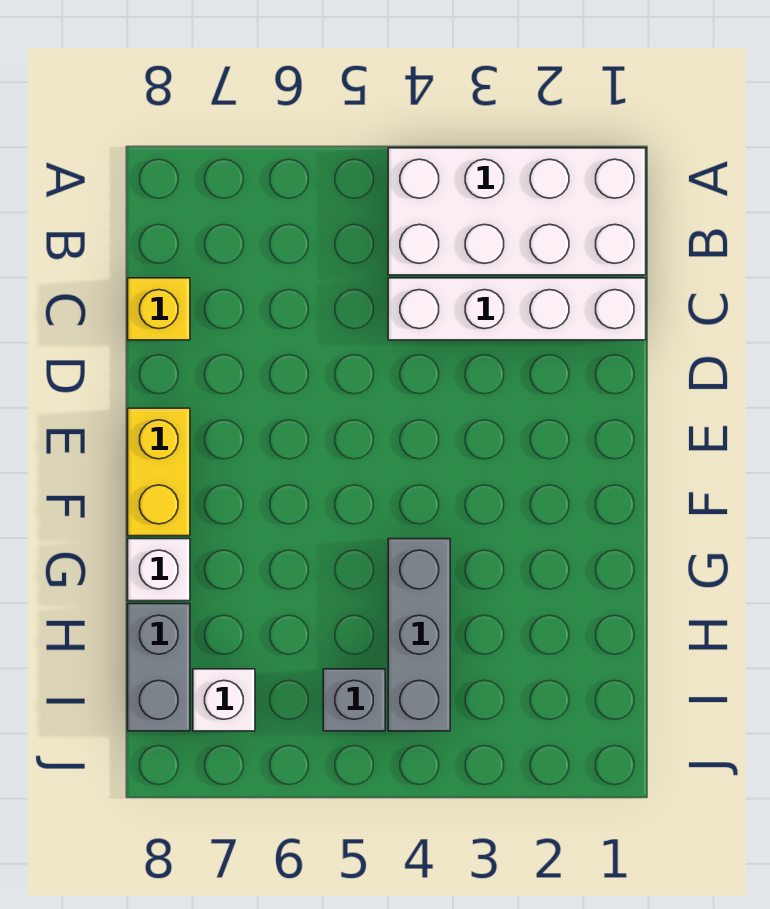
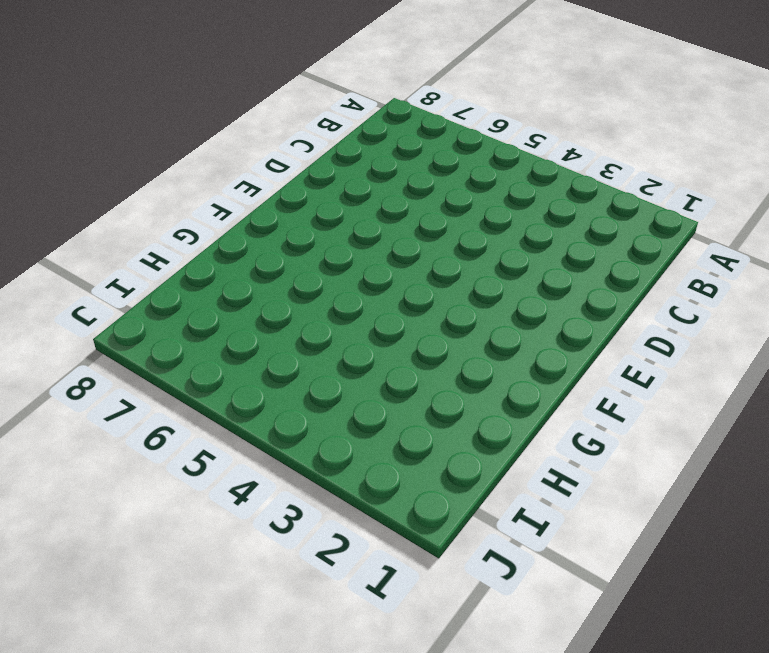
none -> white 2x4 brick [388,148,646,275]
none -> white 1x4 brick [388,278,646,340]

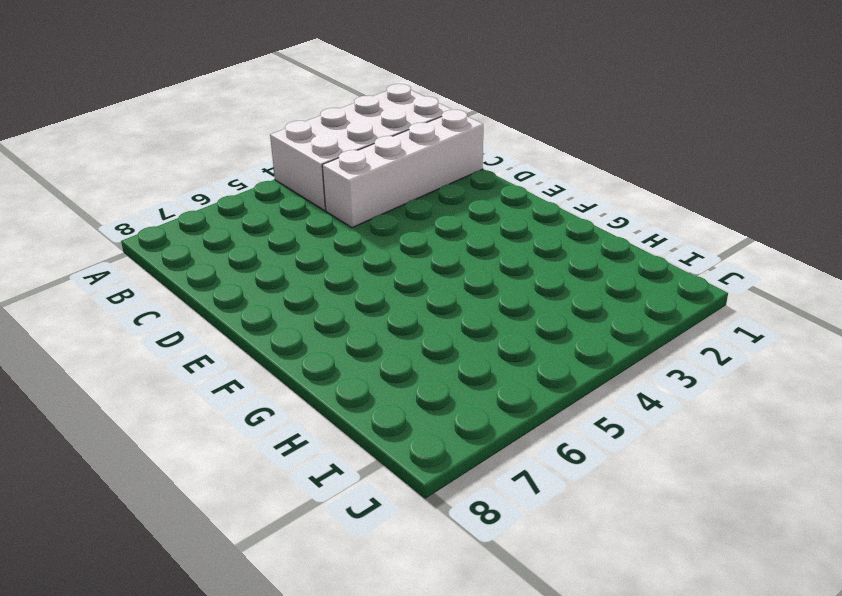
none -> yellow 1x1 brick [128,278,190,340]
none -> yellow 1x2 brick [128,408,190,536]

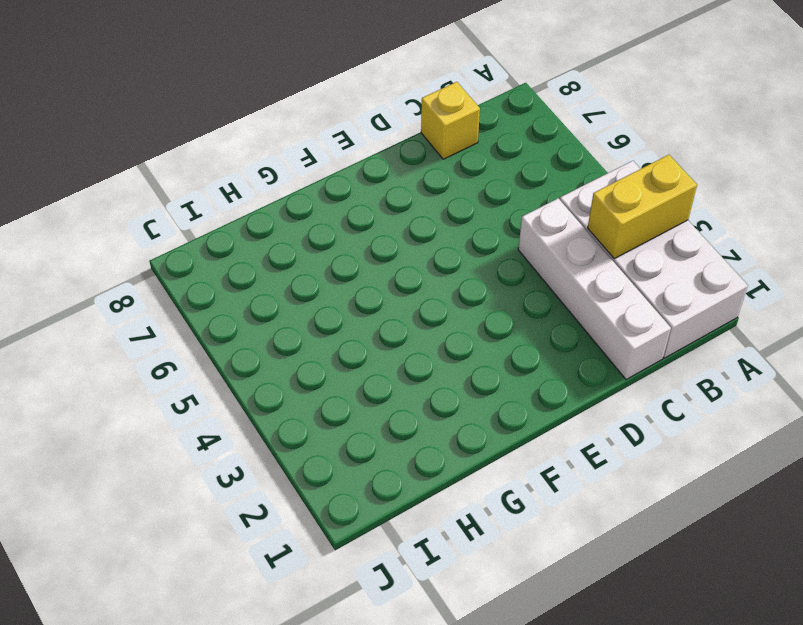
yellow 1x2 brick [588,155,697,259] -> yellow 1x2 brick moved to [128,408,190,536]
none -> grey 1x3 brick [388,539,450,731]
none -> white 1x1 brick [128,539,190,601]

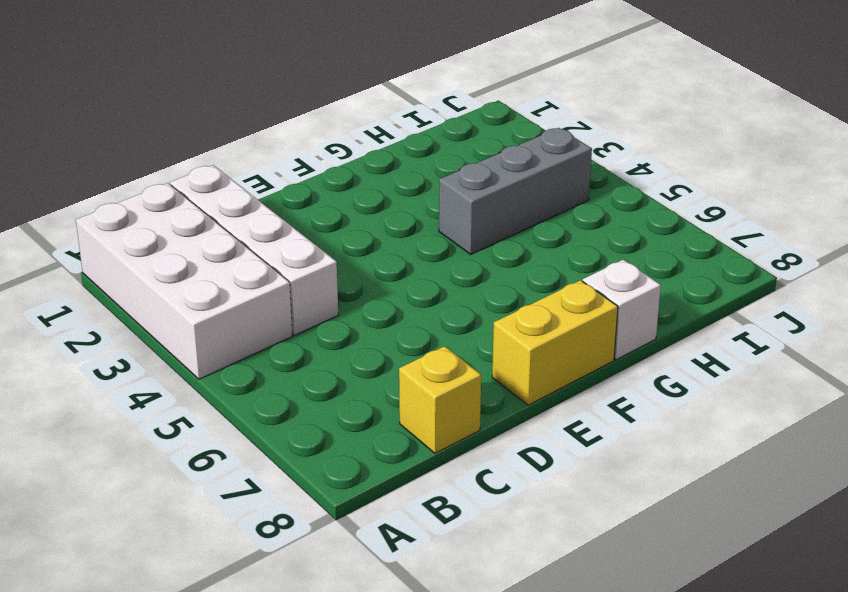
none -> grey 1x2 brick [128,604,190,731]
none -> grey 1x1 brick [323,669,385,731]

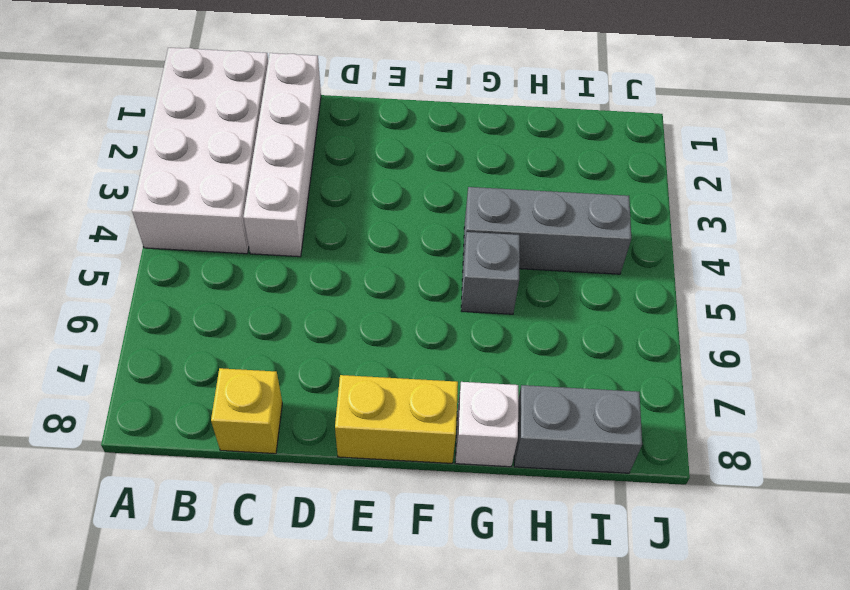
grey 1x1 brick [461,232,520,314] -> grey 1x1 brick moved to [323,669,385,731]
none -> white 1x1 brick [193,669,255,731]

